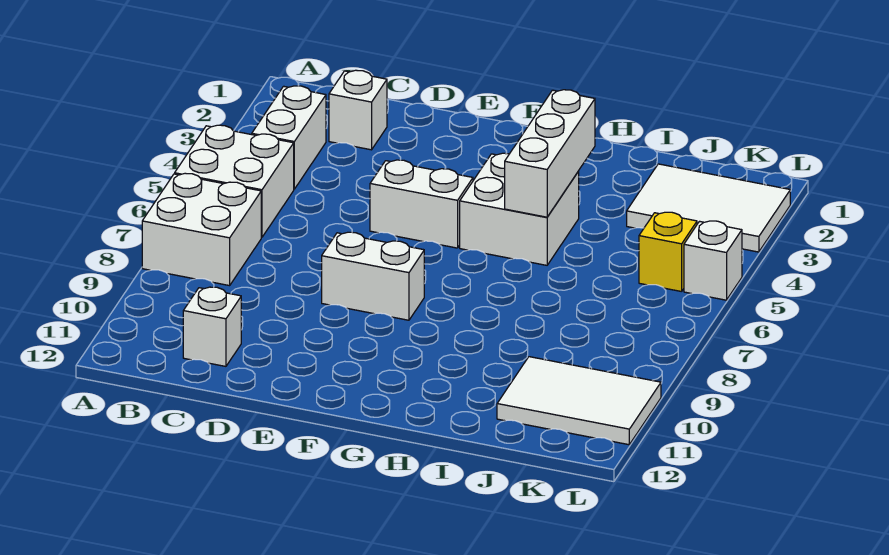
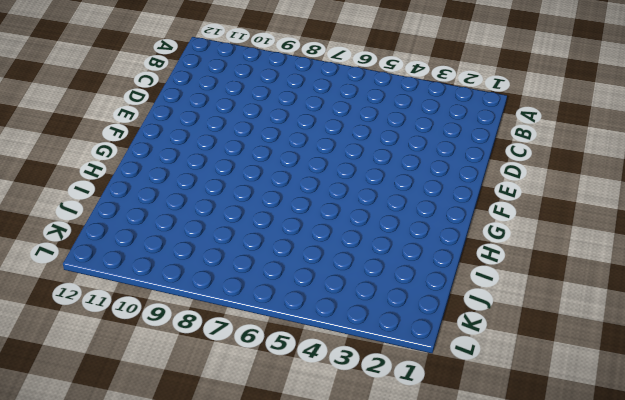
none -> white 2x2 brick [175,125,294,237]
none -> white 2x2 brick [142,173,261,286]
none -> white 1x2 brick [252,86,326,189]

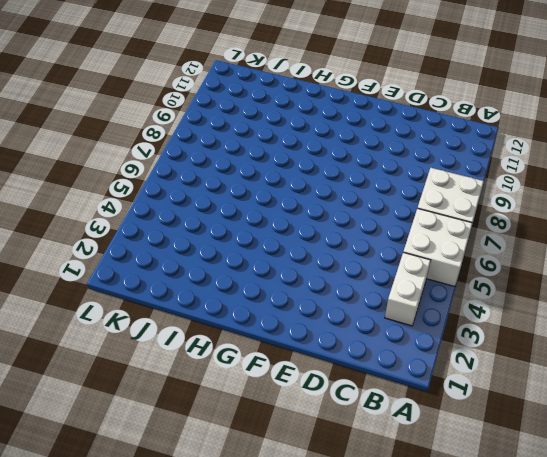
none -> white 1x1 brick [329,70,387,150]
none -> white 1x1 brick [183,287,241,366]
none -> white 1x2 brick [370,160,473,248]

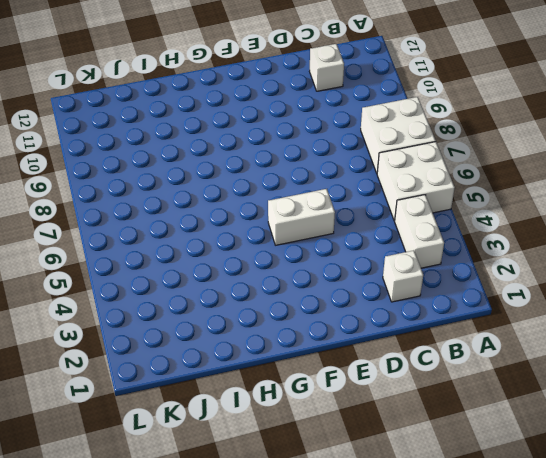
none -> white 1x2 brick [322,232,424,320]
none -> white 2x2 brick [460,153,579,265]
none -> white 2x3 tile [627,164,790,252]

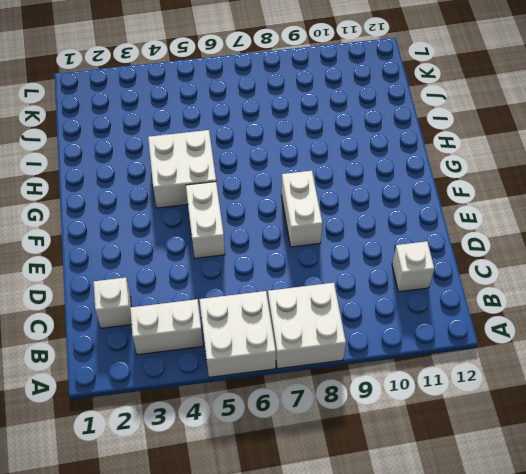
none -> white 2x3 tile [627,164,790,252]
none -> white 2x3 tile [497,357,661,445]
none -> yellow 1x1 brick [639,212,697,292]

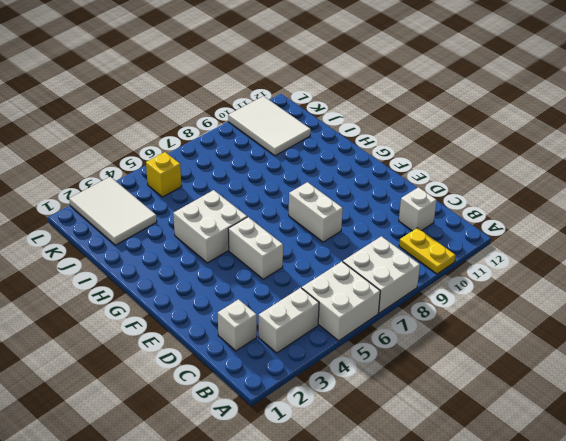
yellow 1x2 plate [399,228,456,274] -> none
none -> white 1x1 brick [684,221,742,300]
none -> white 1x3 brick [505,90,595,217]

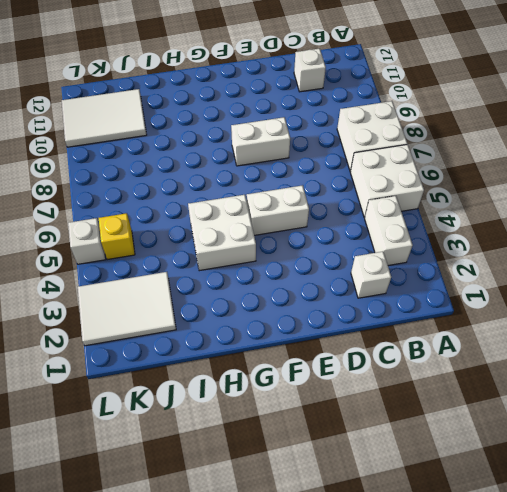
none -> white 1x3 brick [505,90,595,217]

